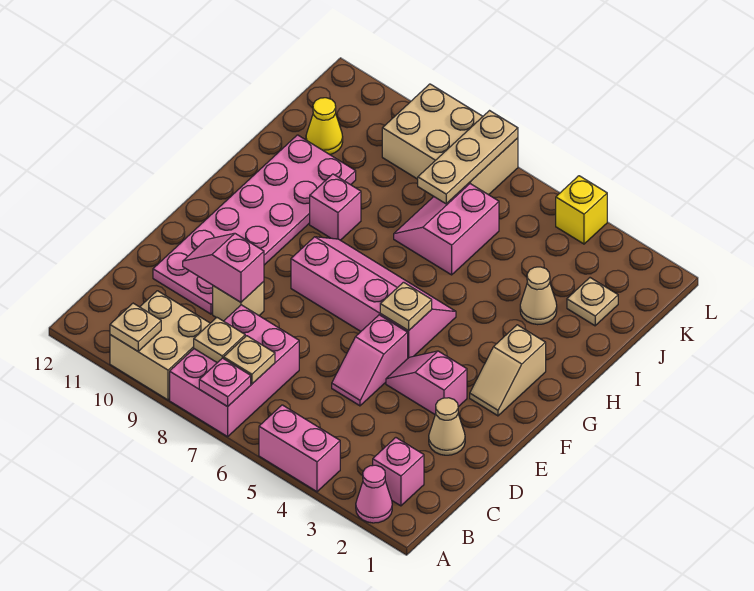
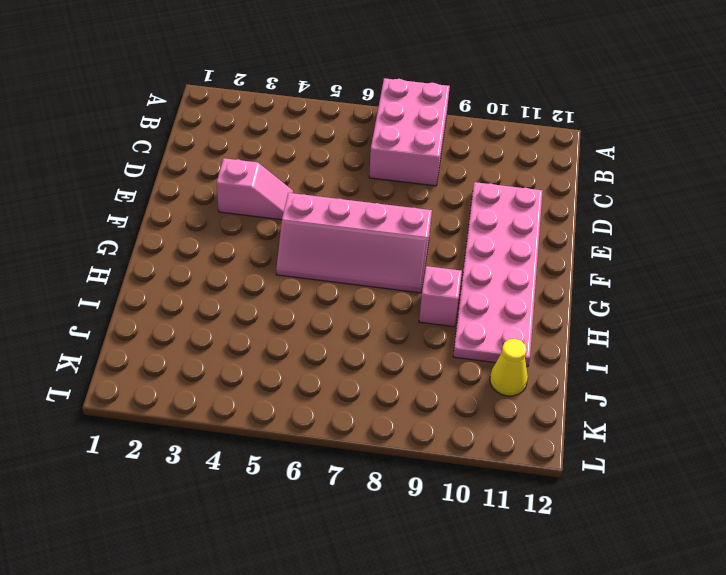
none -> pink 1x1 cone [356,465,392,523]
none -> pink 1x2 brick [259,405,340,492]
none -> tan 2x2 brick [110,291,210,400]

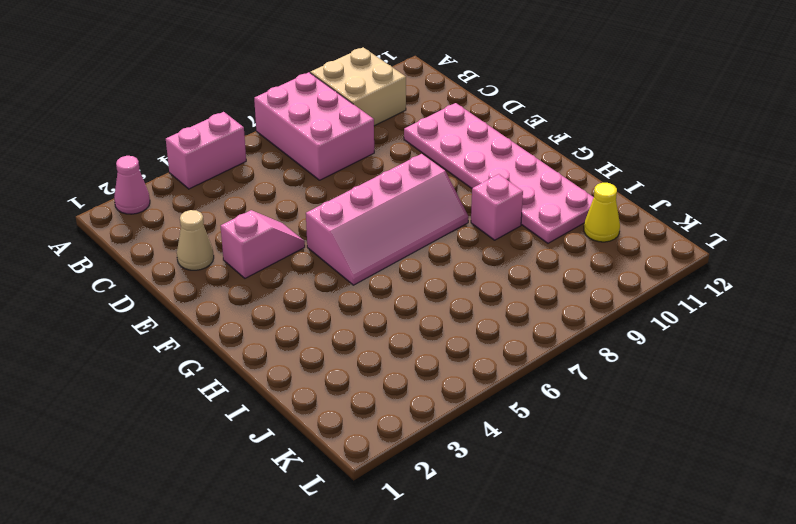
none -> pink 1x1 brick [373,438,424,506]
none -> pink 1x2 slope [332,315,408,406]
none -> tan 1x1 brick [213,282,264,321]

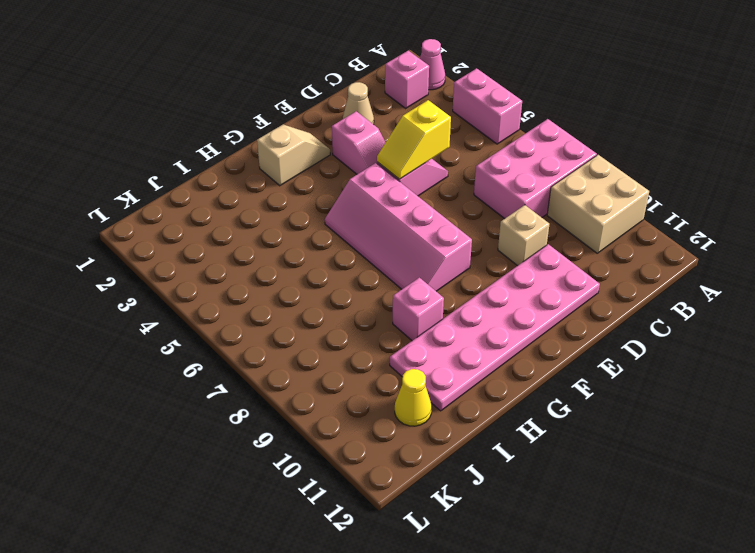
yellow 1x2 slope [377,100,451,179] -> none
none -> tan 1x1 cone [520,267,557,325]
none -> pink 2x2 slope [394,184,499,275]
none -> tan 1x1 plate [567,278,618,326]

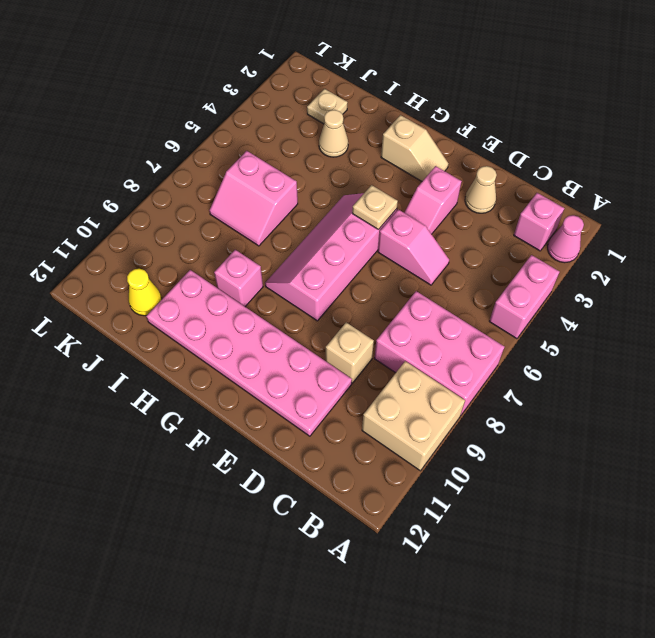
none -> tan 2x3 brick [382,84,518,195]
none -> yellow 1x1 brick [556,176,607,244]
none -> pink 1x1 plate [199,358,251,407]

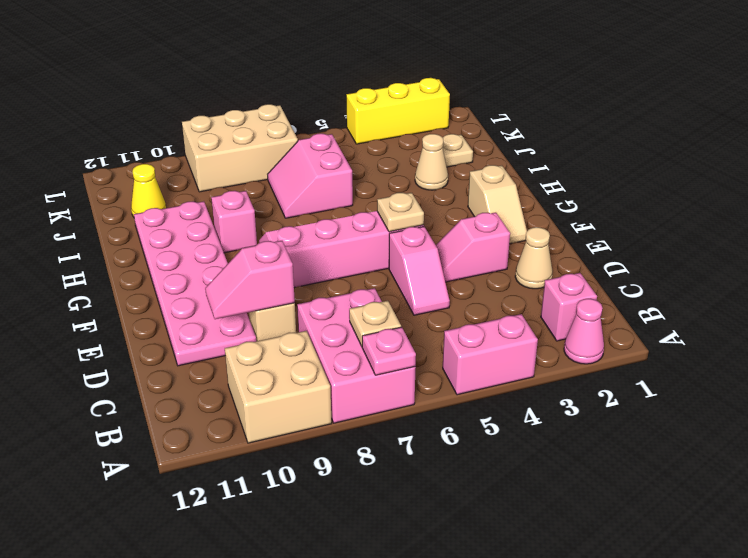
yellow 1x3 brick [346,78,450,144] -> yellow 1x1 brick [556,176,607,244]
none -> tan 1x1 plate [110,303,161,351]
none -> tan 1x1 plate [194,318,245,363]
none -> tan 1x3 plate [418,111,518,204]

